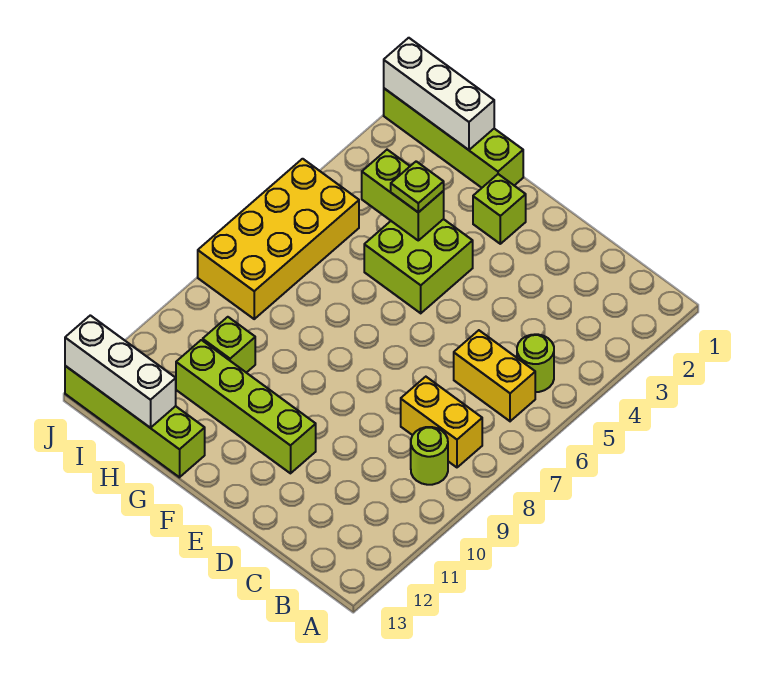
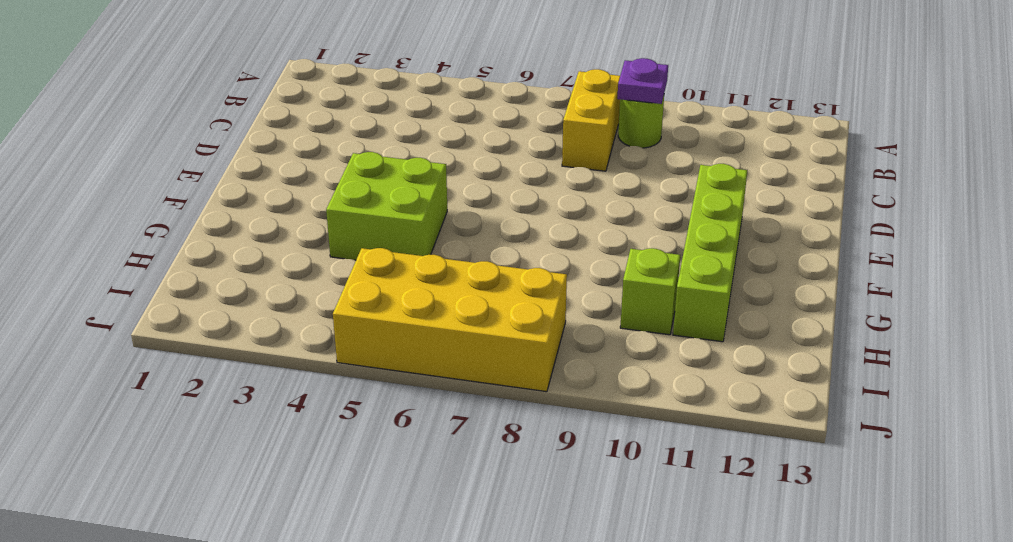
purple 1x1 plate [617,58,668,104] -> none
none -> lime 1x1 round brick [517,334,554,392]
none -> yellow 1x2 brick [454,330,535,421]
none -> lime 1x1 brick [473,174,526,244]

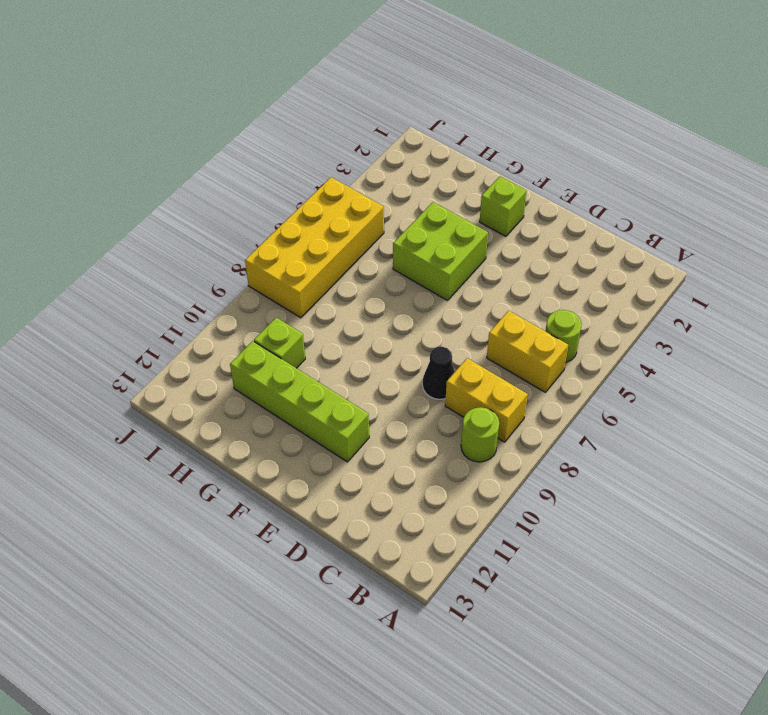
black 1x1 cone [422,347,455,399] -> none
none -> lime 1x4 brick [384,88,523,188]
none -> lime 1x4 brick [65,366,205,477]
none -> lime 1x2 brick [362,150,444,240]

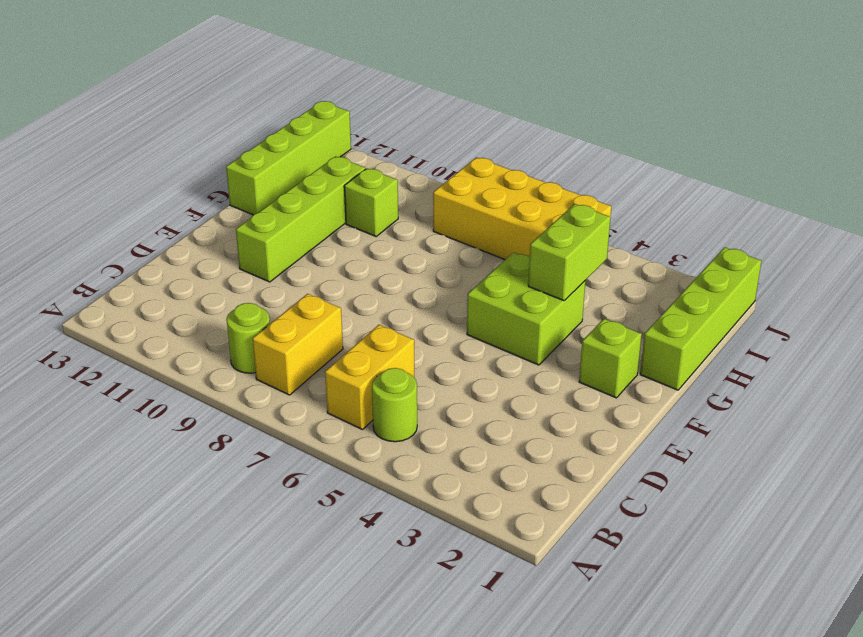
none -> white 1x3 brick [384,38,494,150]
none -> white 1x3 brick [65,315,176,428]
none -> lime 1x1 plate [391,161,444,212]

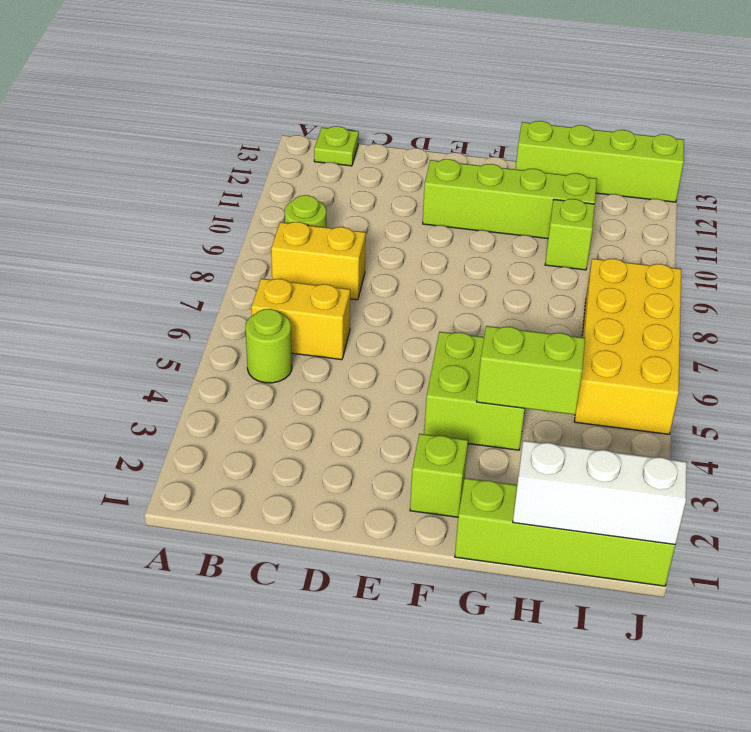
lime 1x1 plate [314,126,359,166] -> lime 1x1 plate moved to [391,161,444,212]
none -> white 1x3 brick [65,315,176,428]

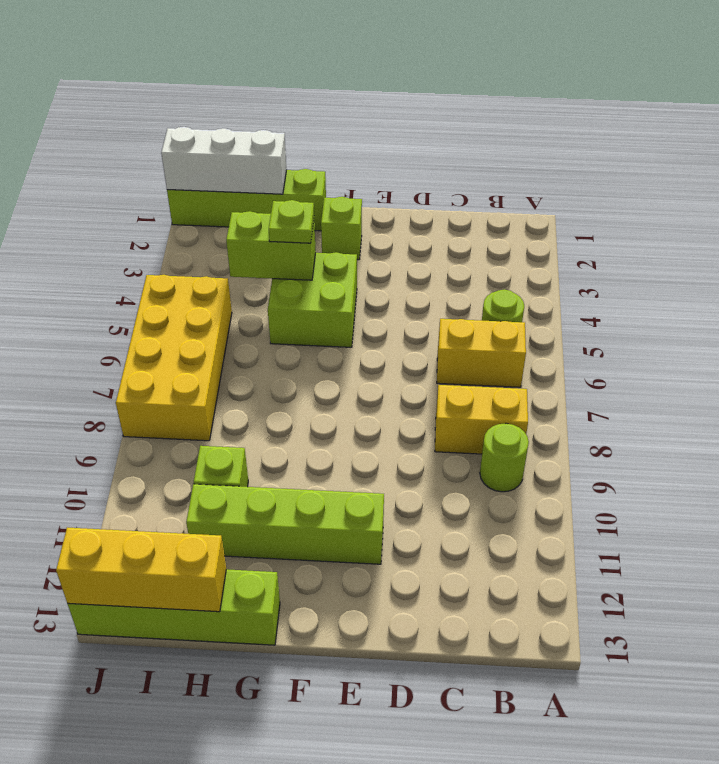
yellow 1x3 brick [56,527,226,612] -> white 1x3 brick [65,315,176,428]

